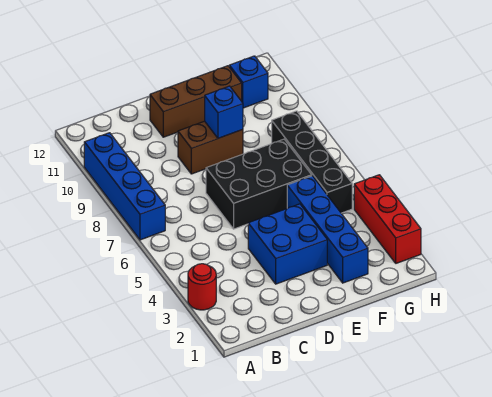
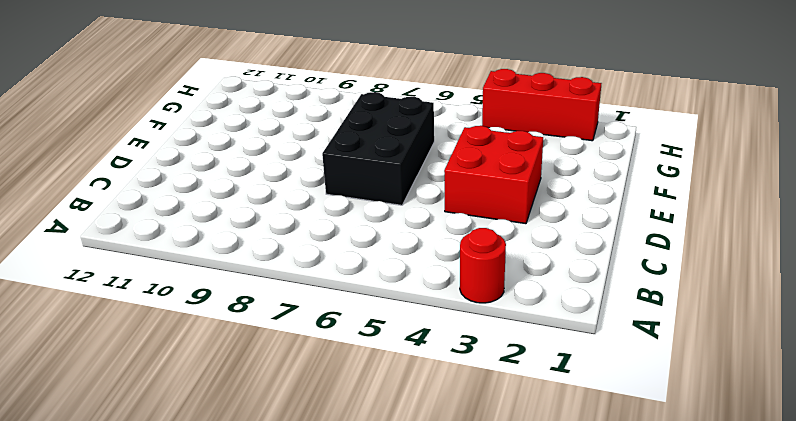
red 2x2 brick [444,126,543,224] -> blue 2x2 brick [248,204,327,284]
none -> blue 1x4 brick [84,133,165,240]
none -> brown 1x2 brick [178,121,243,174]

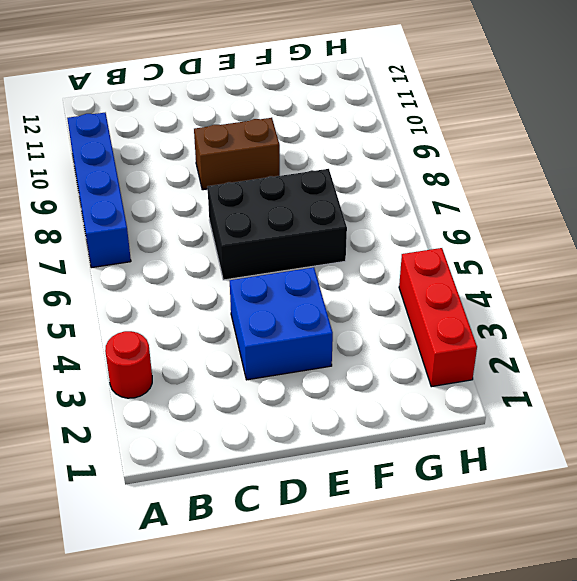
none -> brown 1x3 brick [150,66,242,137]
none -> blue 1x4 brick [287,176,368,283]

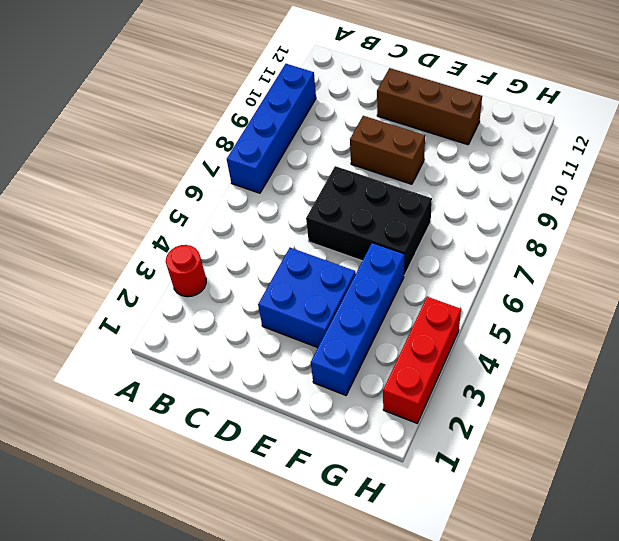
none -> black 1x4 brick [272,111,352,213]
none -> blue 1x1 brick [229,56,268,108]

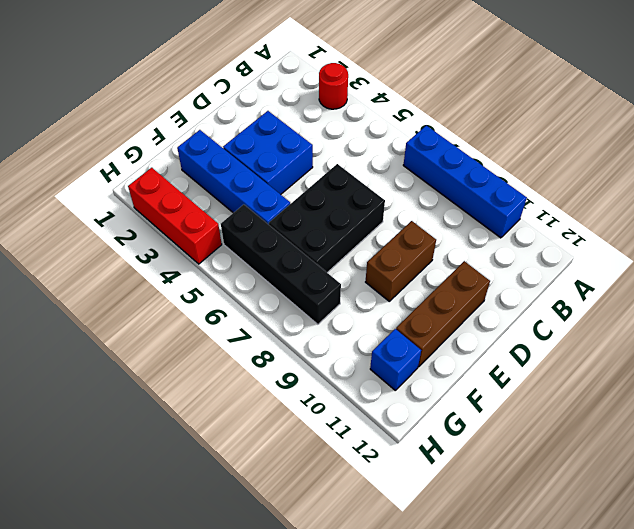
none -> blue 1x1 brick [205,86,243,138]

